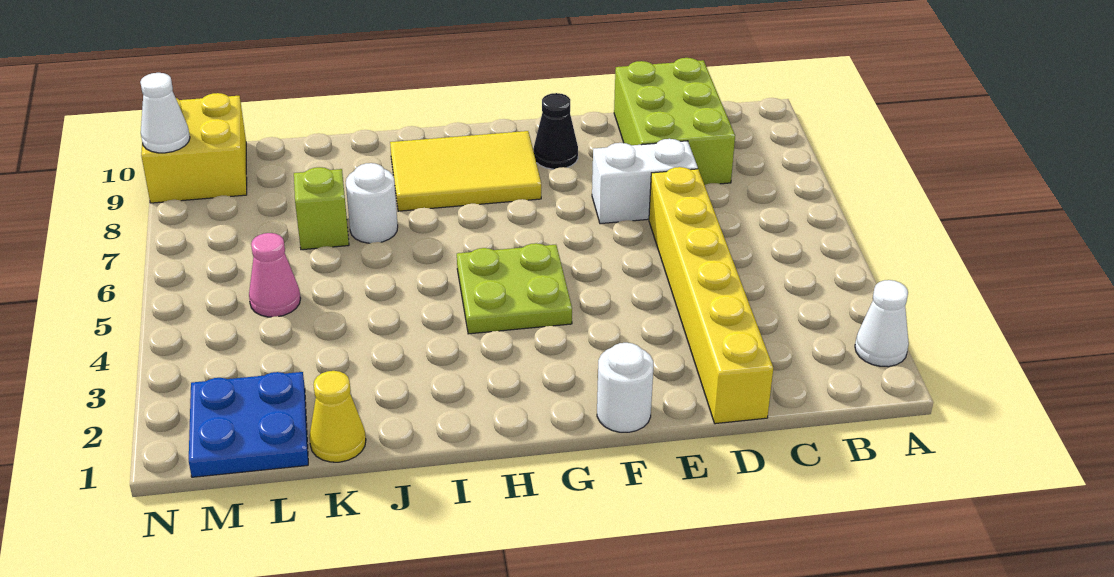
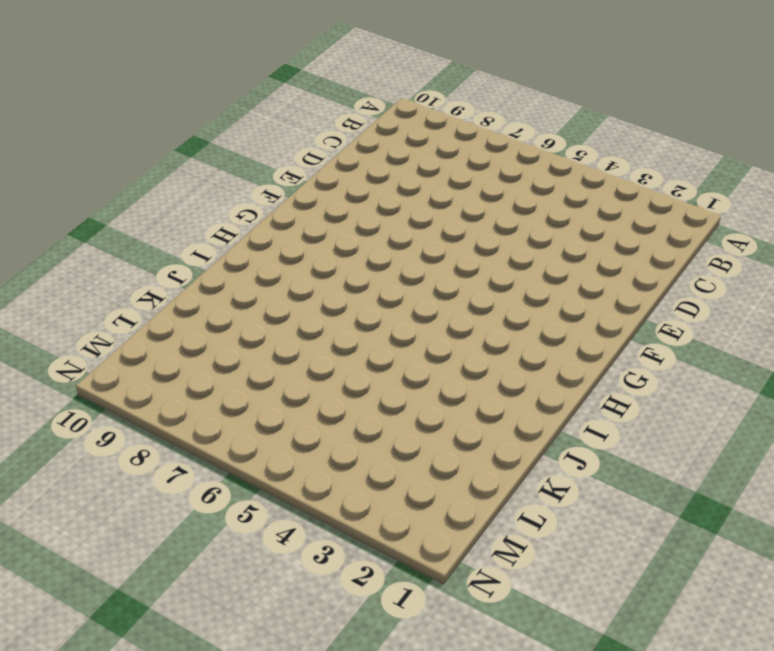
none -> white 1x1 cone [855,280,909,367]
none -> lime 2x3 brick [614,58,735,185]
none -> yellow 1x6 brick [649,167,773,424]

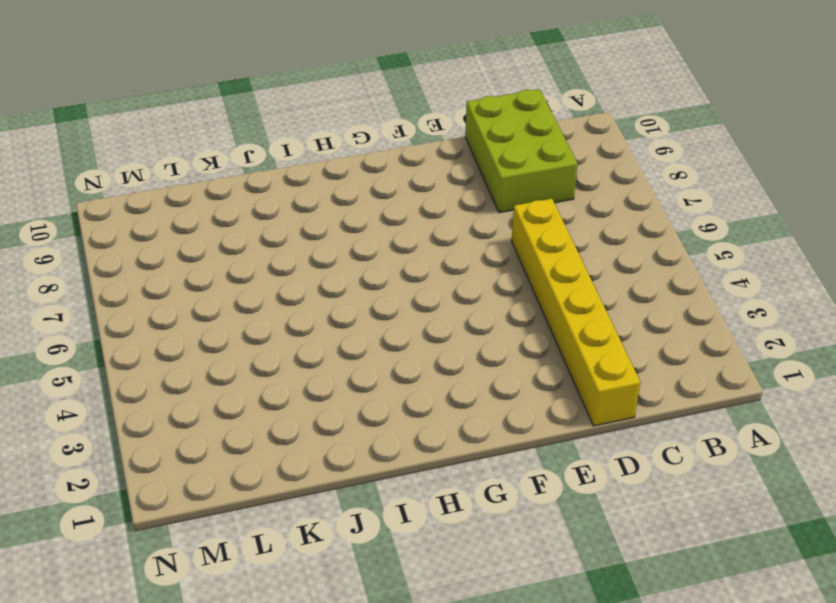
none -> white 1x1 cone [855,280,909,367]
none -> white 1x2 brick [592,139,698,224]
none -> white 1x1 round brick [597,343,654,432]

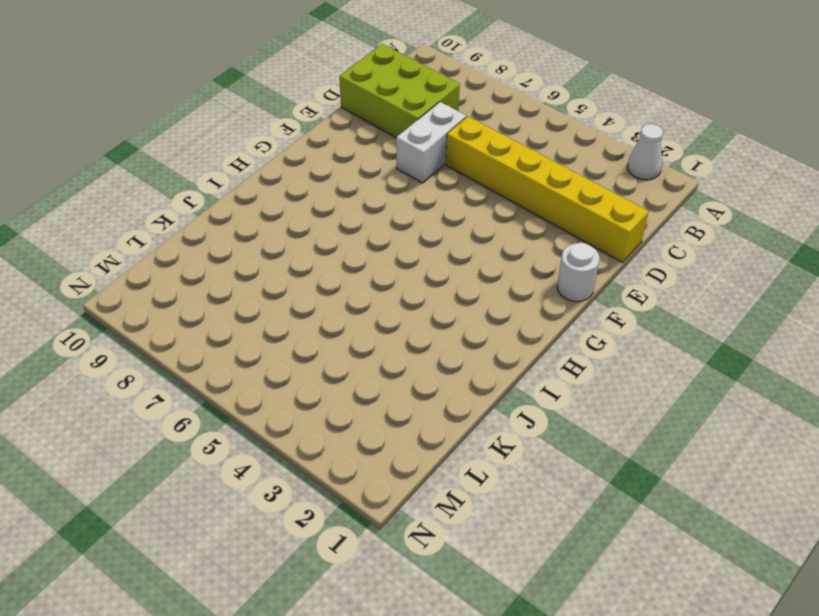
none -> black 1x1 cone [534,93,578,169]
none -> lime 2x2 plate [457,243,572,334]
none -> yellow 2x3 tile [390,131,541,211]

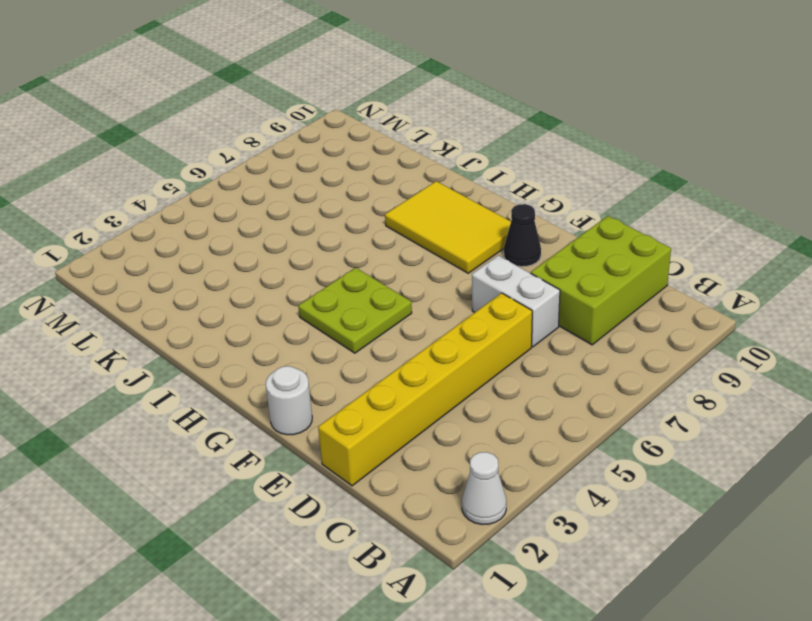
none -> white 1x1 round brick [346,163,398,243]
none -> yellow 1x1 cone [309,371,366,462]
none -> lime 1x1 brick [294,167,349,250]

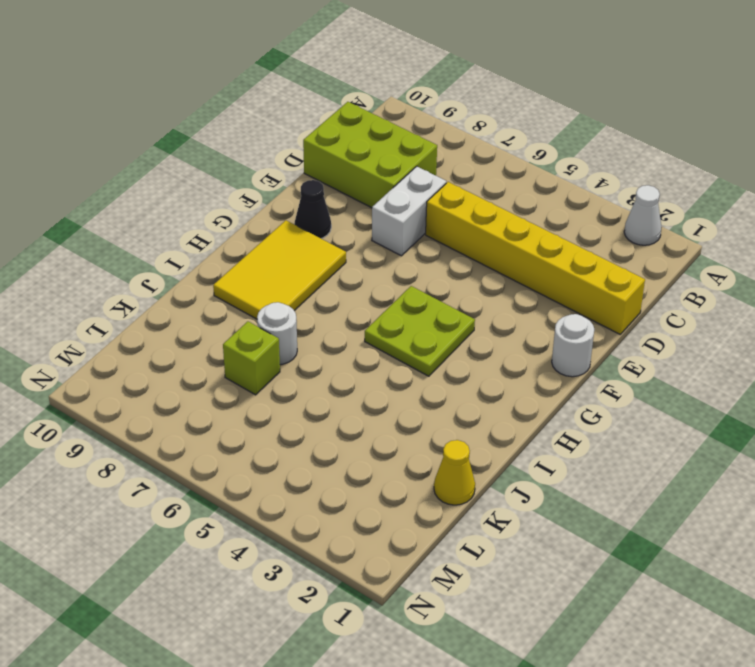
none -> blue 2x2 plate [189,372,308,477]
none -> pink 1x1 cone [249,233,301,317]
none -> yellow 2x2 brick [141,93,247,203]

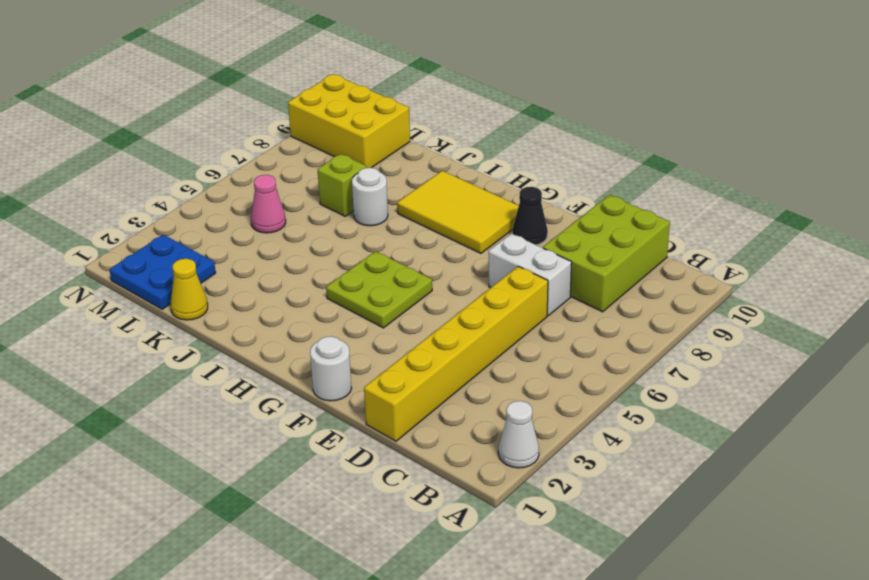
yellow 2x3 brick [288,74,410,168] -> yellow 2x2 brick [141,93,247,203]
none -> white 1x1 cone [140,73,190,153]

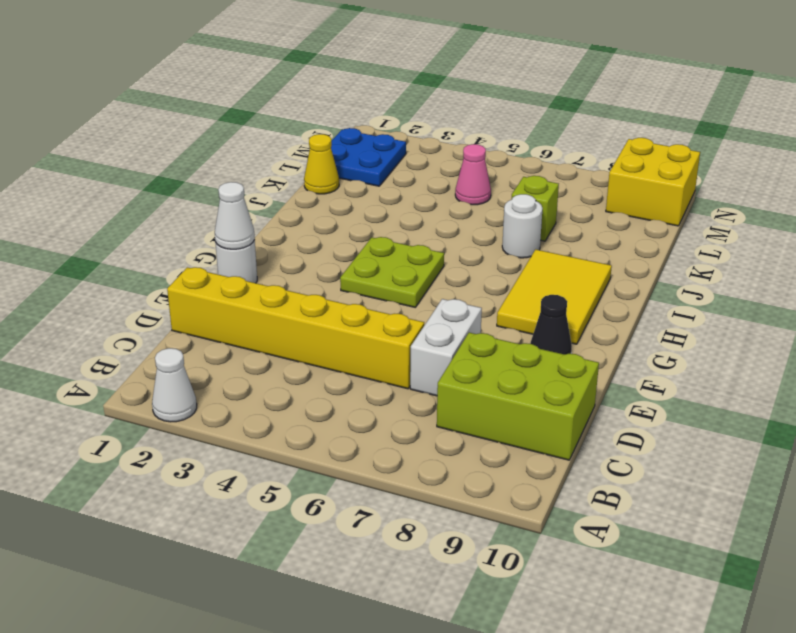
white 1x1 cone [215,182,255,249] -> white 1x1 cone moved to [140,73,190,153]

